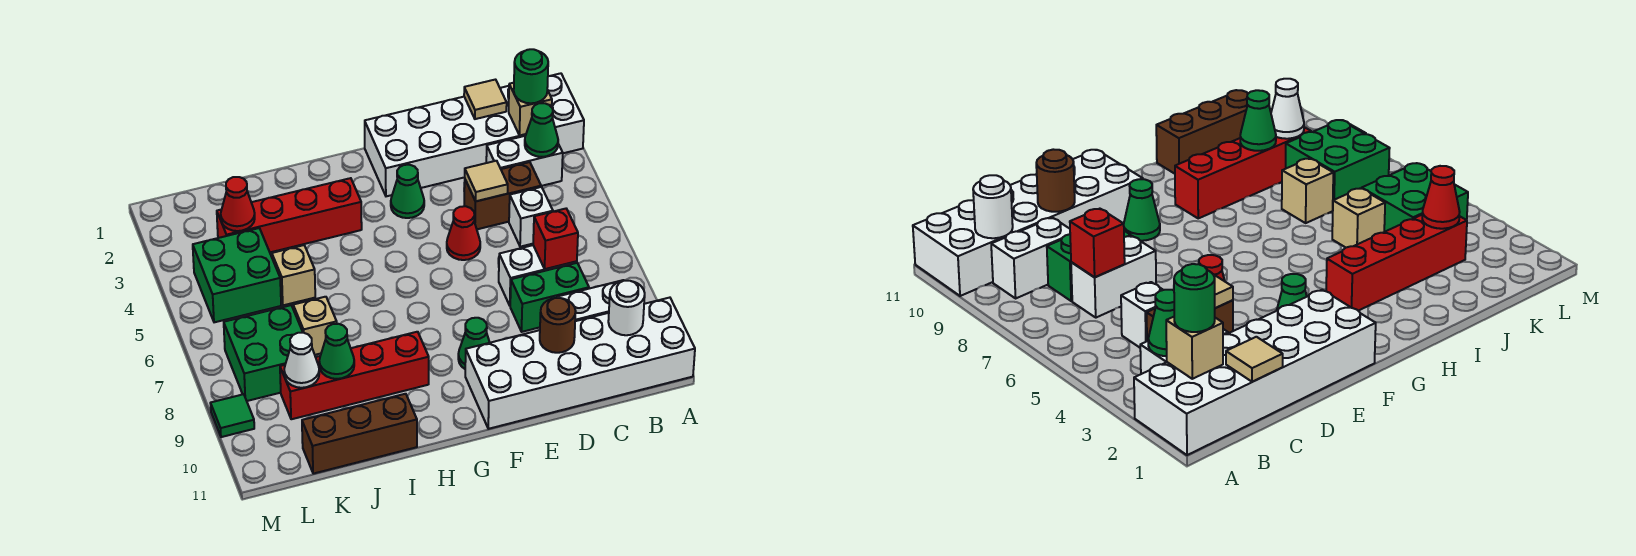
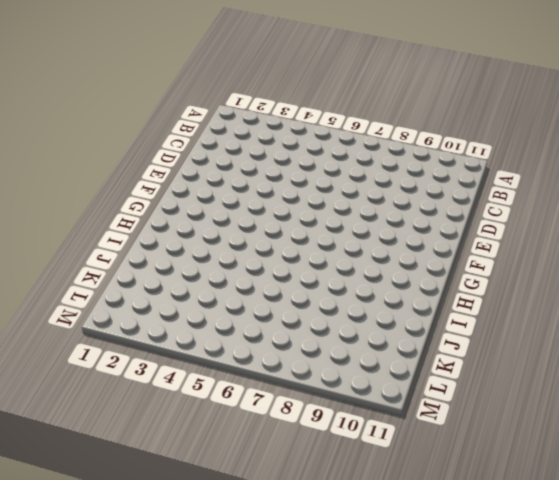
none -> white 2x6 brick [365,73,584,196]
none -> white 2x6 brick [465,298,695,429]
none -> white 1x2 brick [486,136,563,186]
none -> white 1x2 brick [557,280,624,321]

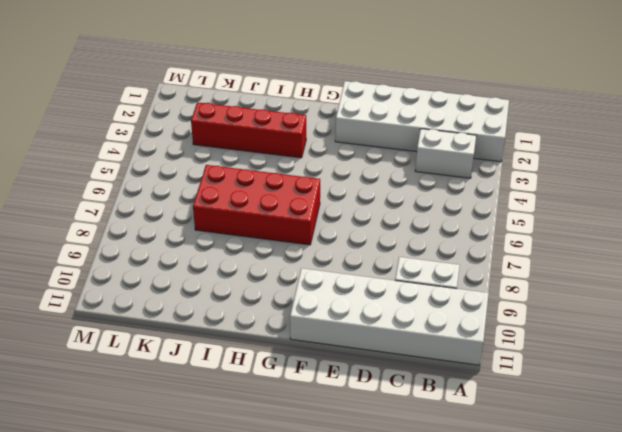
red 2x4 brick [193,165,320,245] -> tan 1x1 brick [293,297,337,355]
none -> brown 1x2 brick [464,162,541,229]
none -> white 1x1 brick [509,187,553,247]
none -> white 1x2 brick [499,245,577,305]
none -> green 1x2 brick [510,263,589,332]

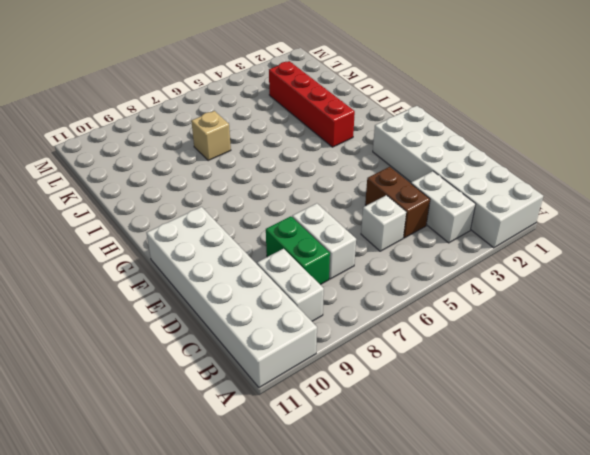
none -> red 1x1 cone [447,206,480,260]
none -> green 1x1 cone [391,165,424,218]
none -> green 1x1 cone [458,318,490,369]
none -> red 1x4 brick [280,332,429,419]

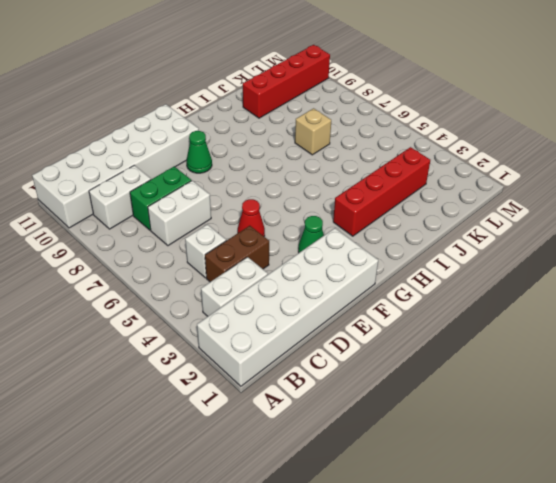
red 1x4 brick [243,45,330,118] -> red 1x4 brick moved to [280,332,429,419]
none -> brown 1x3 brick [302,394,417,474]
none -> tan 1x1 brick [272,245,315,305]
none -> green 2x2 brick [193,228,281,322]
none -> green 2x2 brick [224,305,303,401]

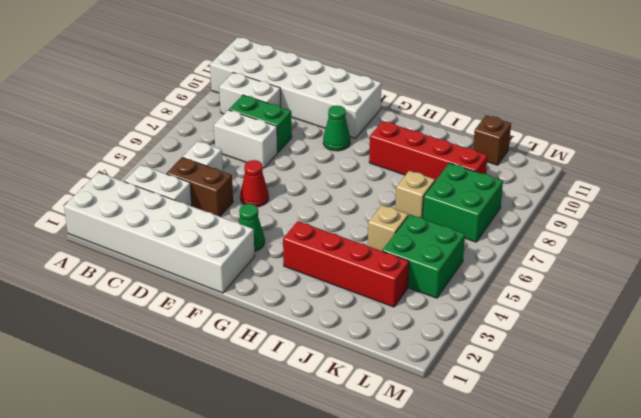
brown 1x1 brick [473,115,511,165] -> brown 1x3 brick [302,394,417,474]
none -> green 1x1 tile [211,394,254,437]
none -> tan 1x1 brick [509,83,552,136]
none -> green 1x1 cone [525,103,558,157]
none -> white 1x1 round brick [608,281,645,335]

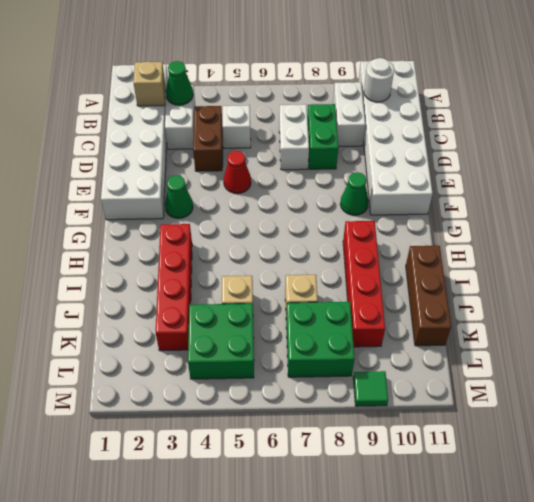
none -> tan 1x1 tile [464,80,507,119]
none -> red 1x1 brick [533,209,578,269]
none -> tan 1x1 tile [465,161,508,201]
none -> brown 1x1 round brick [540,298,576,353]

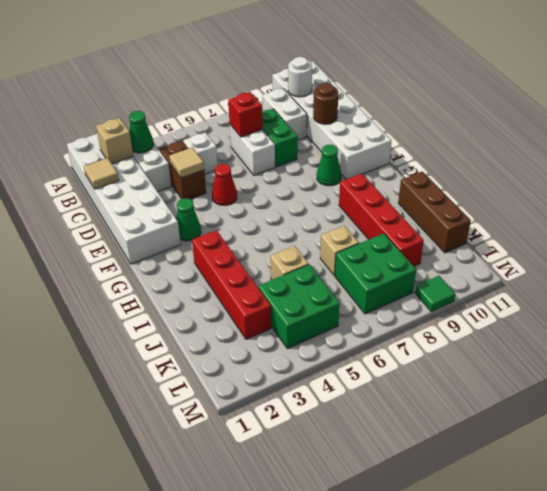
none -> green 1x1 cone [319,324,354,379]
none -> red 1x1 cone [221,177,255,231]
none -> white 1x1 cone [284,333,319,388]
none -> green 1x1 round brick [514,49,548,103]

